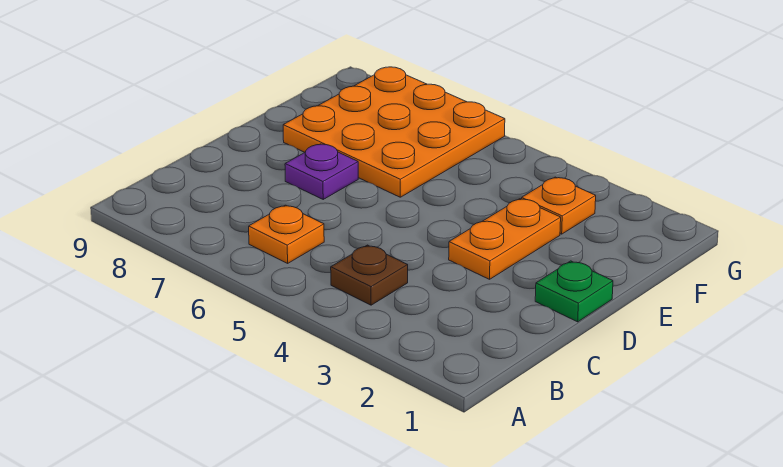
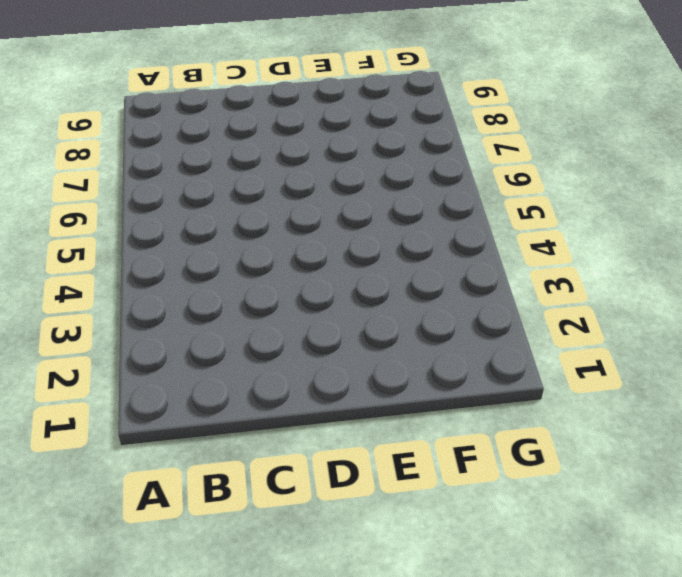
none -> brown 1x1 plate [331,245,408,305]
none -> orange 1x1 plate [249,205,324,263]

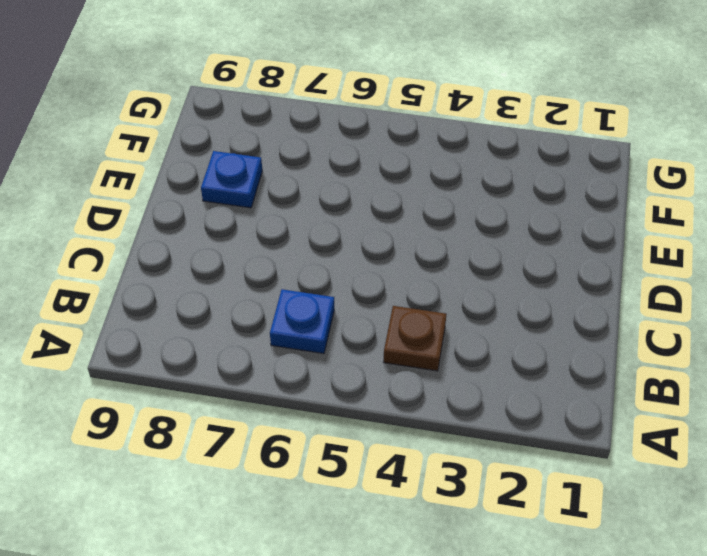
blue 1x1 plate [270,289,334,353] -> orange 1x1 plate [249,205,324,263]
blue 1x1 plate [201,151,262,208] -> orange 3x3 plate [283,67,505,197]
none -> green 1x1 plate [535,261,613,322]
none -> orange 1x2 plate [449,199,561,279]

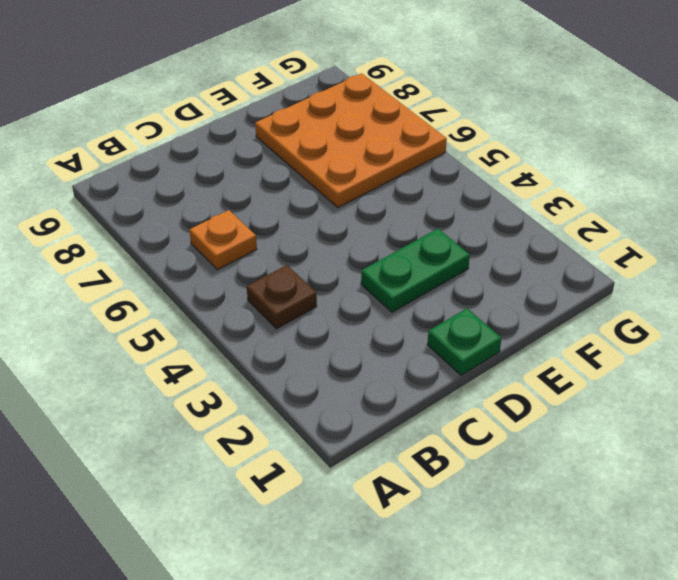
green 1x2 plate [361,229,470,312] -> orange 1x2 plate [449,199,561,279]
none -> purple 1x1 plate [285,144,358,199]
none -> orange 1x1 plate [522,177,596,234]

